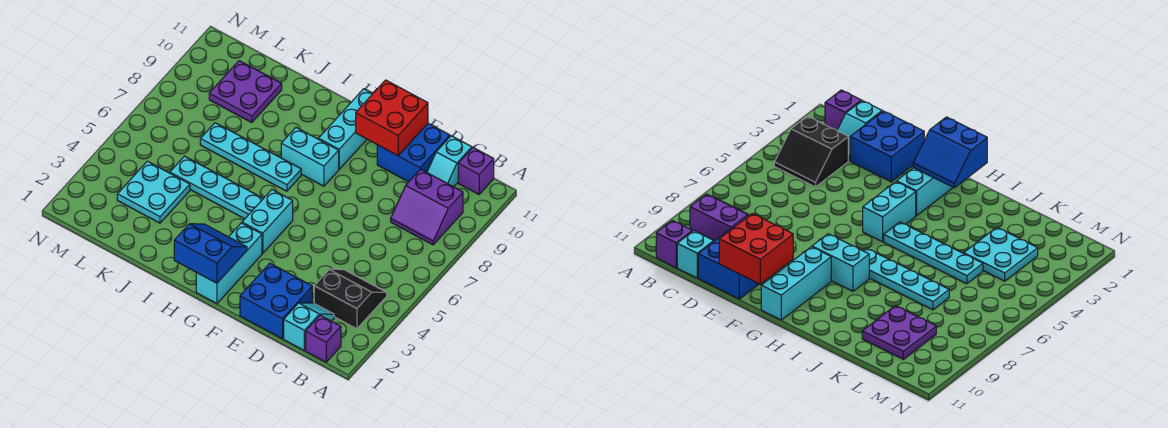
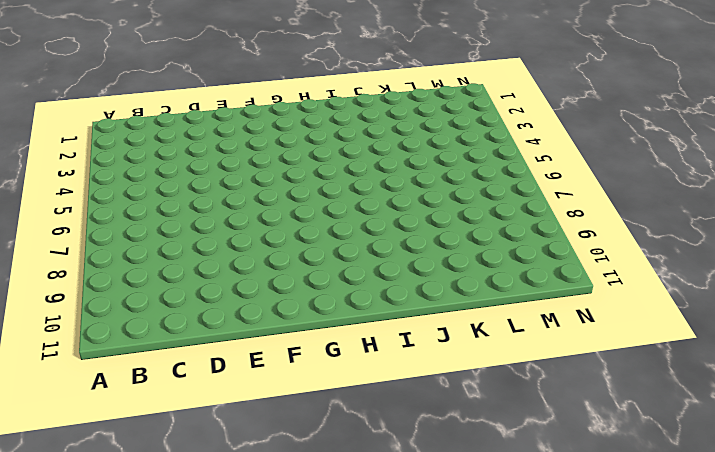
none -> purple 1x1 brick [306,315,341,362]
none -> black 2x2 slope [314,269,387,329]
none -> purple 2x2 slope [391,169,463,245]

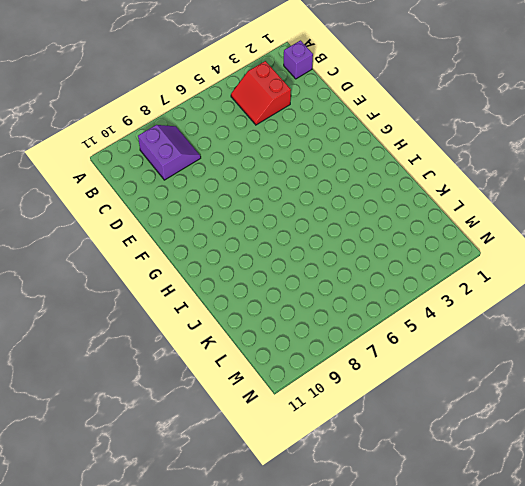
red 2x2 slope [231,61,291,125] -> black 2x2 slope [314,269,387,329]
none -> purple 1x1 brick [458,148,494,194]
none -> cyan 1x2 slope [284,303,334,350]
none -> cyan 1x2 slope [427,136,472,187]

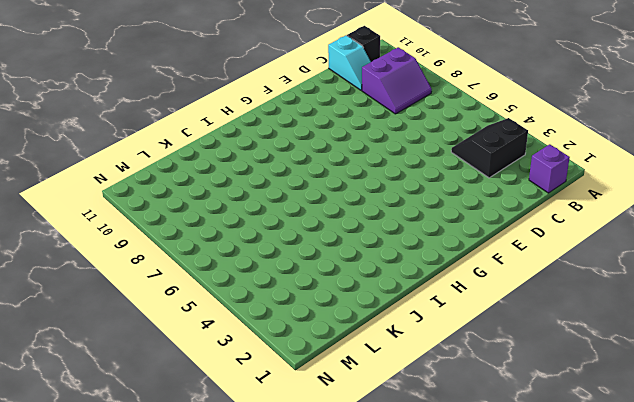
black 1x1 brick [347,26,380,62] -> purple 1x1 brick [458,148,494,194]
none -> cyan 1x2 slope [284,303,334,350]
none -> blue 2x2 brick [240,263,312,339]
none -> blue 2x2 brick [377,123,450,182]

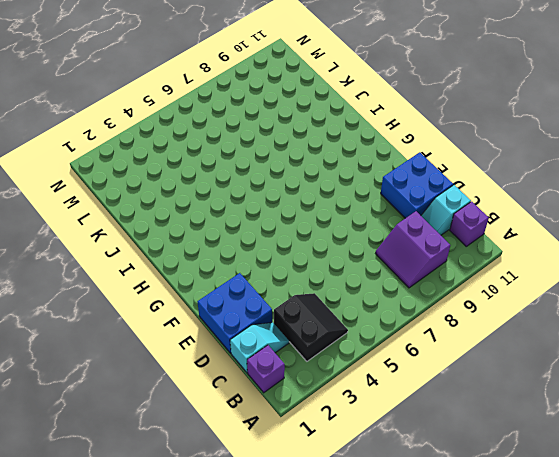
none -> cyan 1x3 brick [196,223,262,304]
none -> cyan 1x2 brick [242,190,293,253]
none -> cyan 1x2 brick [281,128,339,186]

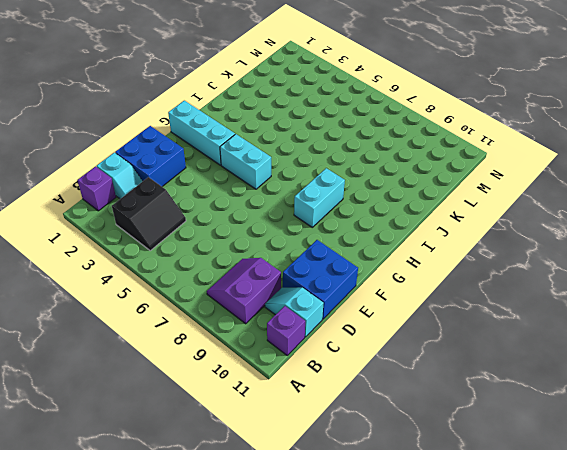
none -> cyan 1x3 brick [318,89,373,169]
none -> cyan 1x4 plate [170,156,263,219]
none -> cyan 1x4 plate [200,123,301,191]

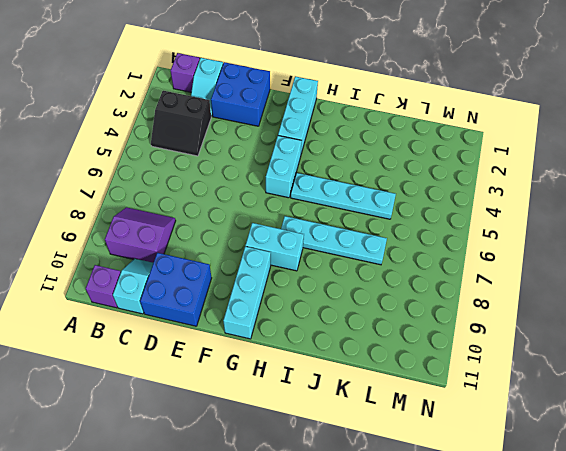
none -> cyan 2x2 plate [117,161,190,223]
none -> purple 2x2 plate [209,61,282,123]
none -> red 2x2 brick [356,80,428,156]

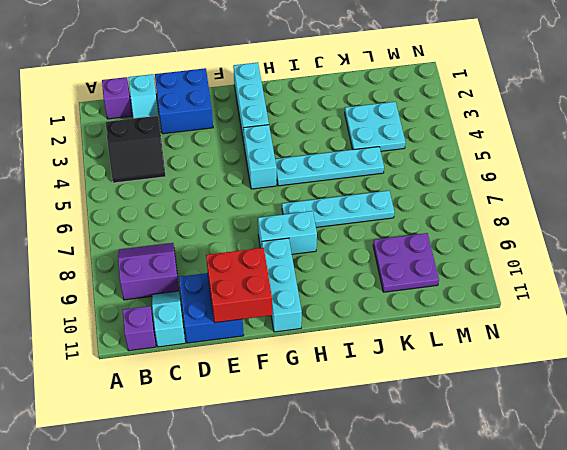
none -> blue 2x2 slope [174,224,247,283]

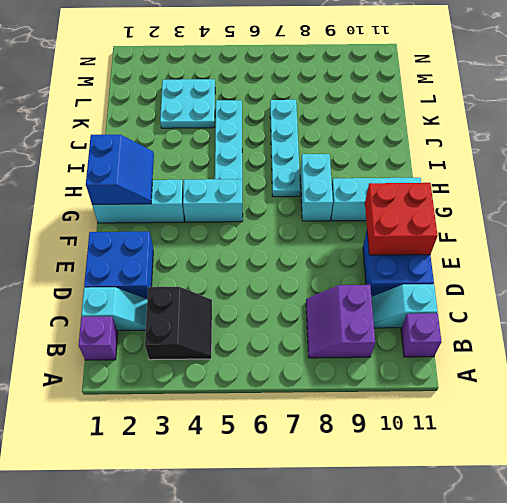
none -> purple 2x2 plate [209,61,282,123]

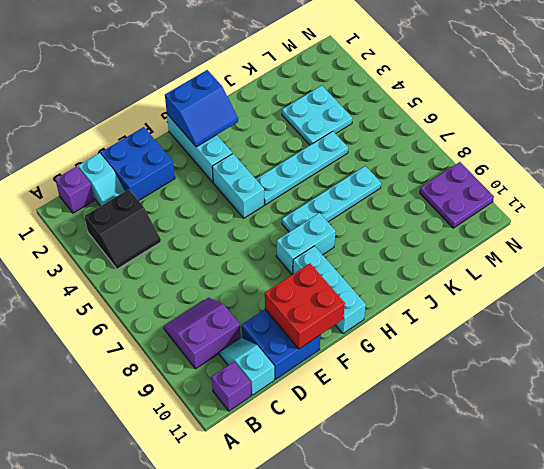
purple 2x2 plate [420,162,494,228] -> purple 2x2 plate moved to [209,61,282,123]

